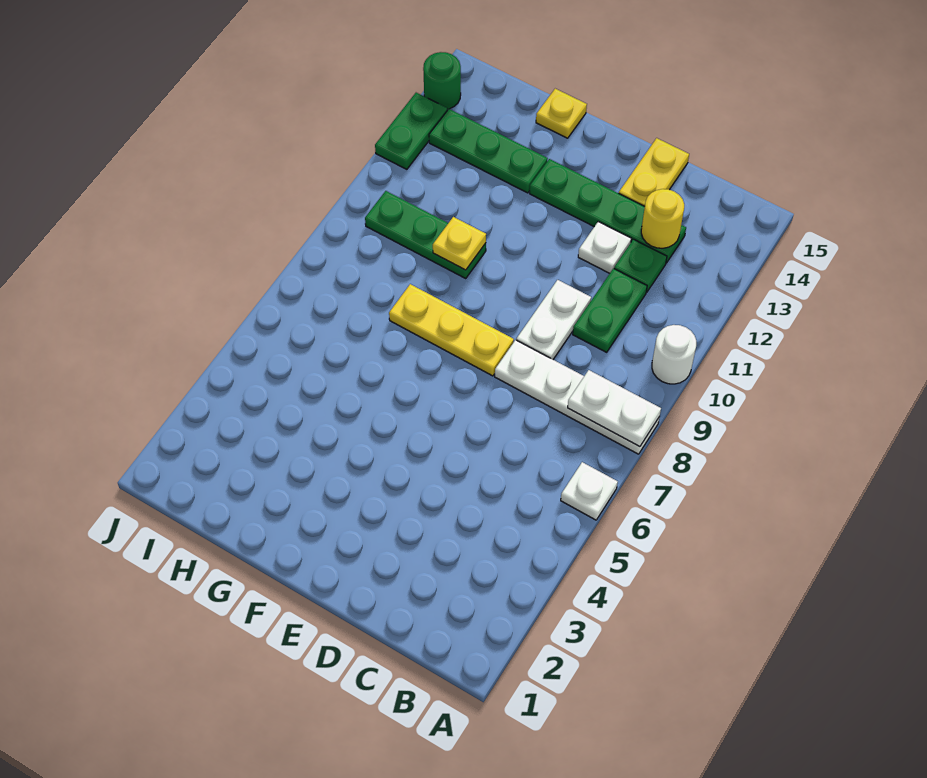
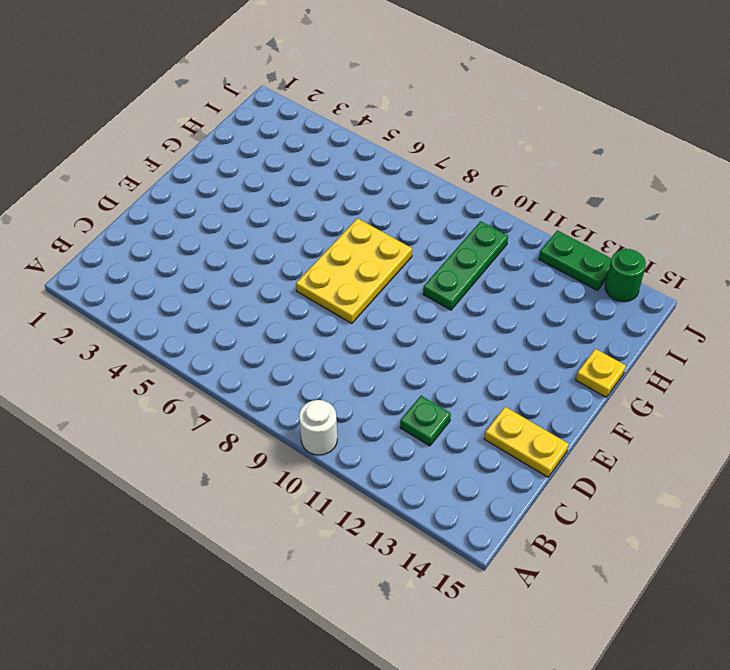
yellow 2x3 plate [296,218,412,323] -> yellow 1x3 plate [389,284,514,376]
none -> white 1x1 plate [561,462,618,520]
none -> white 1x4 plate [495,340,659,454]
none -> green 1x2 plate [573,269,647,352]

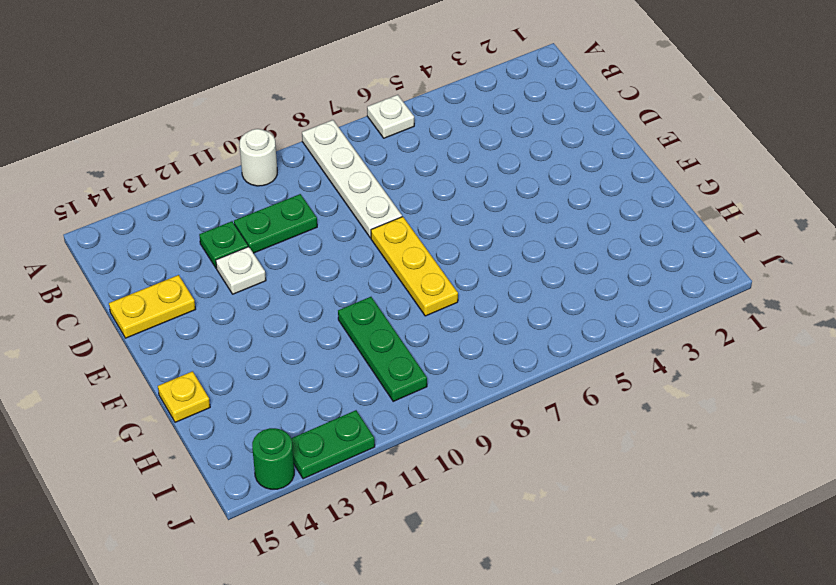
none -> green 1x4 plate [530,159,686,263]
none -> white 1x2 plate [516,280,591,359]
none -> green 1x3 plate [429,109,548,193]

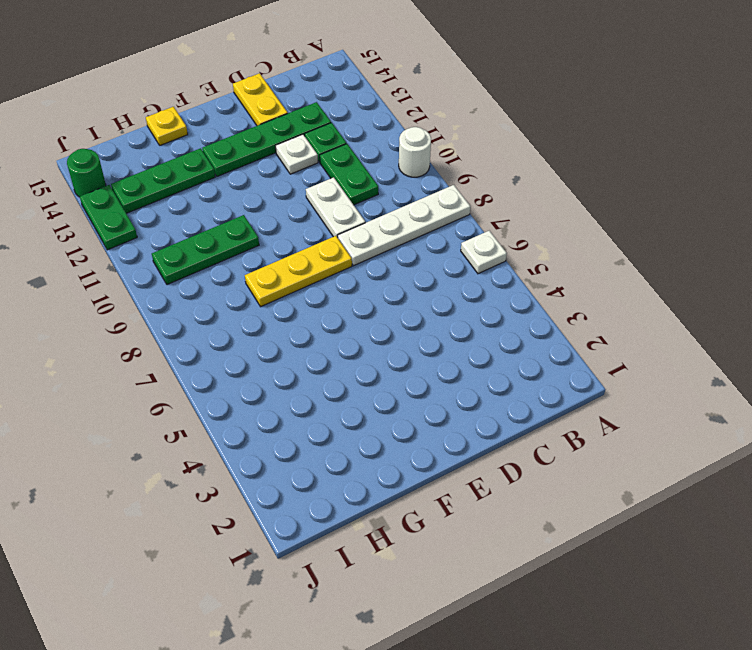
none -> white 1x2 plate [568,370,661,447]
none -> yellow 1x1 round brick [641,189,684,248]
none -> yellow 1x1 plate [433,217,486,270]

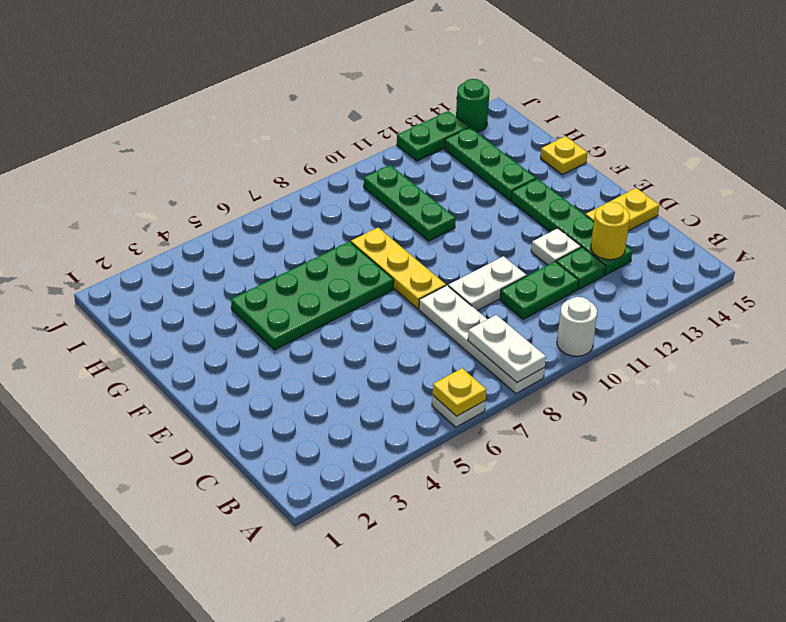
yellow 1x1 plate [433,368,486,416] -> yellow 1x1 plate moved to [433,217,486,270]
green 2x4 plate [231,241,394,350] -> none

